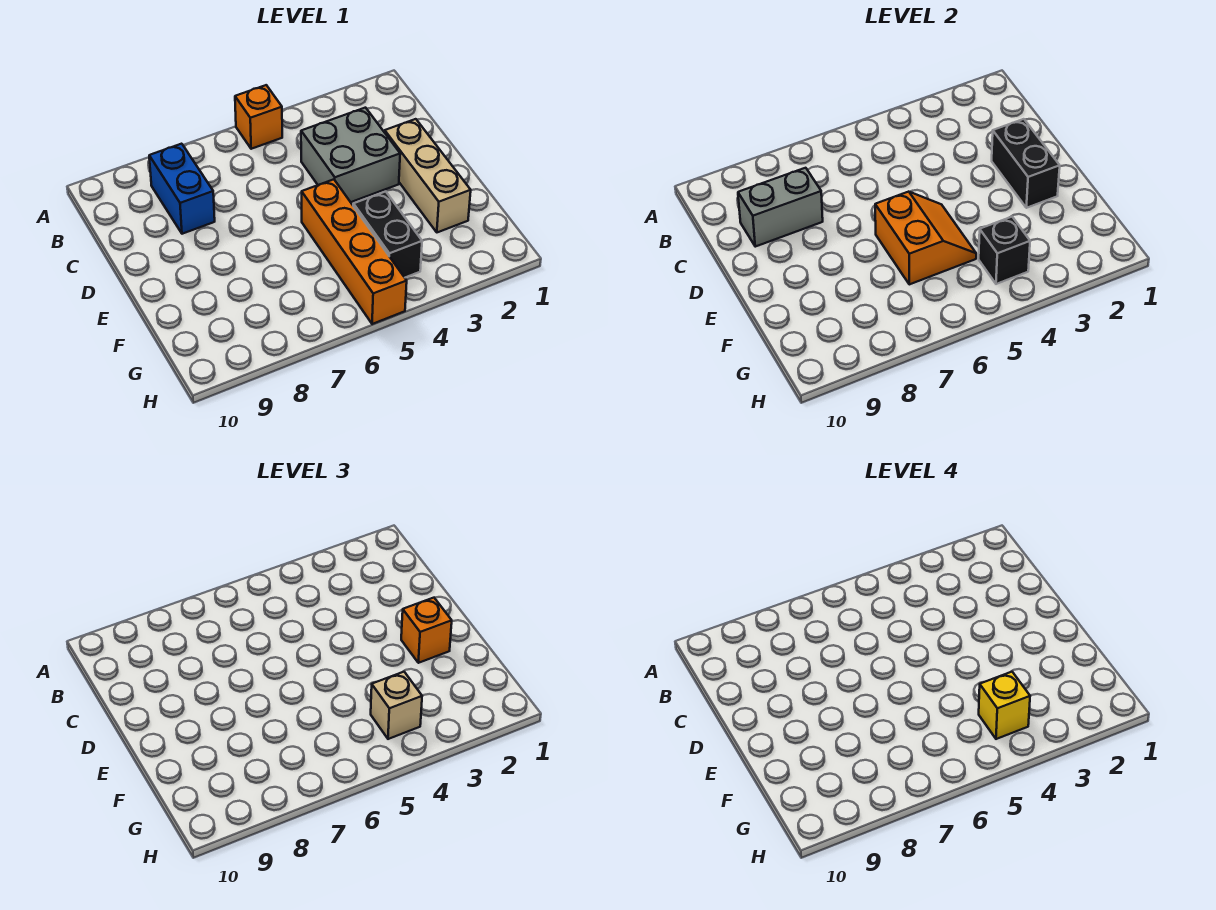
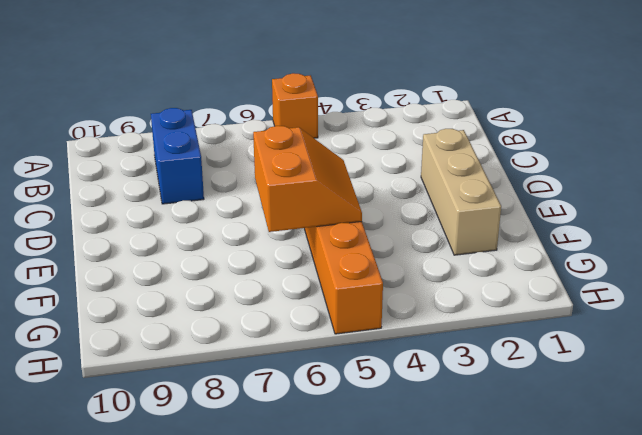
none -> grey 2x2 brick [301,108,400,202]
none -> black 1x2 brick [353,192,422,277]
none -> grey 1x2 brick [738,168,823,247]

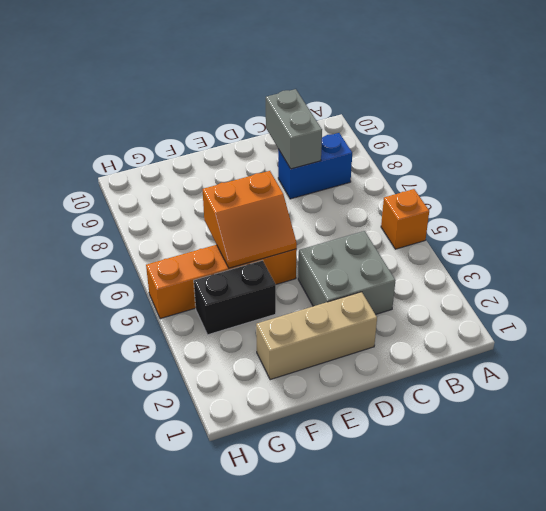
none -> black 1x2 brick [992,119,1060,208]
none -> black 1x1 brick [979,217,1030,284]
none -> orange 1x1 brick [401,598,452,663]

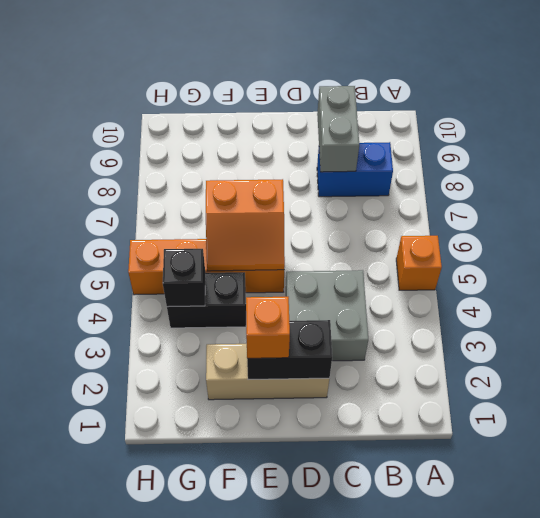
none -> tan 1x1 brick [371,672,422,739]
none -> yellow 1x1 brick [979,672,1030,739]

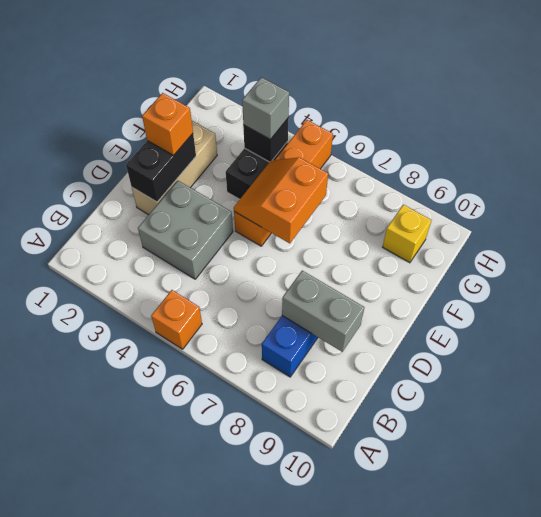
grey 1x1 brick [242,77,289,140] -> tan 1x1 brick [371,672,422,739]
yellow 1x1 brick [383,205,431,263] -> yellow 1x1 brick moved to [979,672,1030,739]

